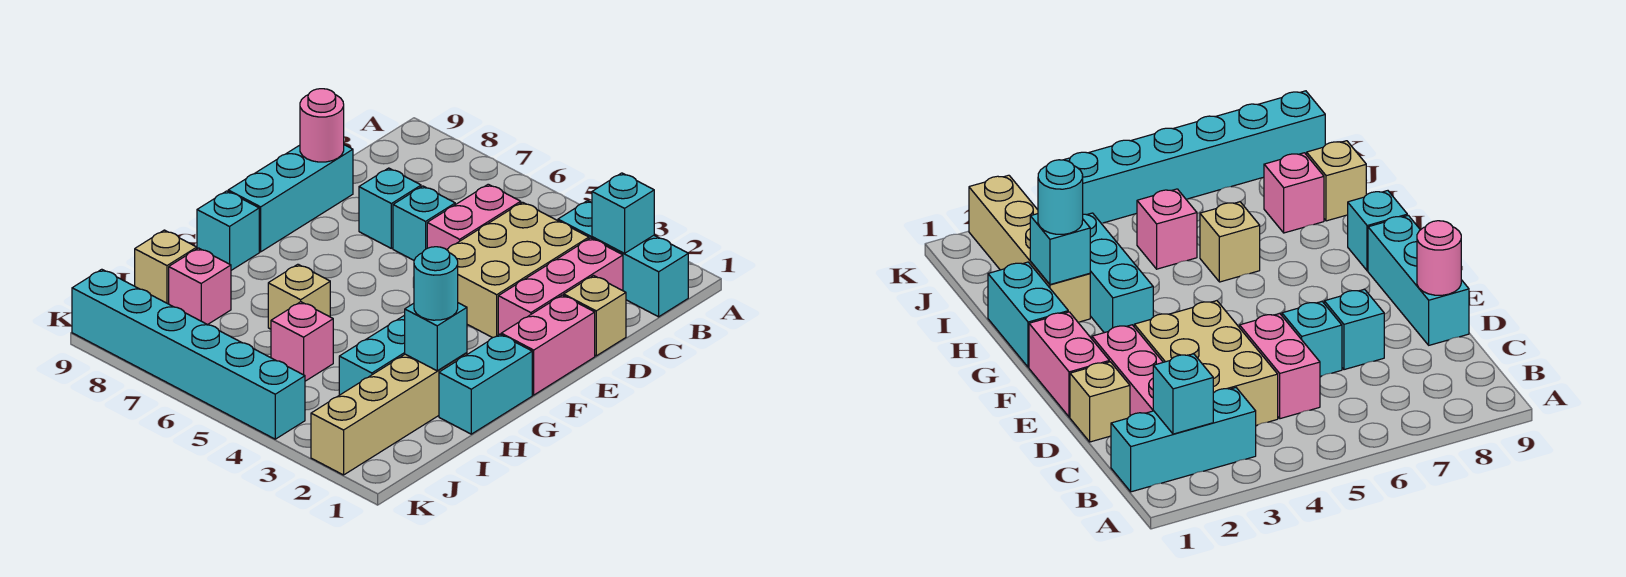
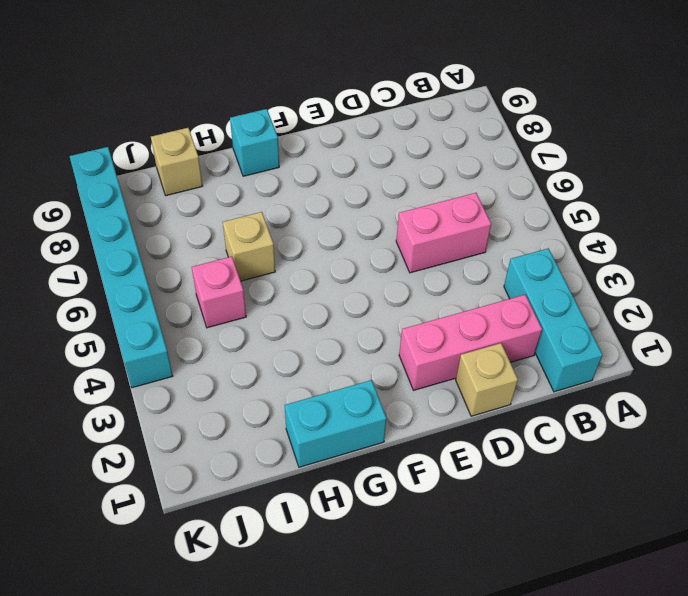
none -> tan 2x3 brick [447,202,589,338]
none -> cyan 1x1 brick [393,186,455,260]
none -> cyan 1x1 brick [359,168,421,248]

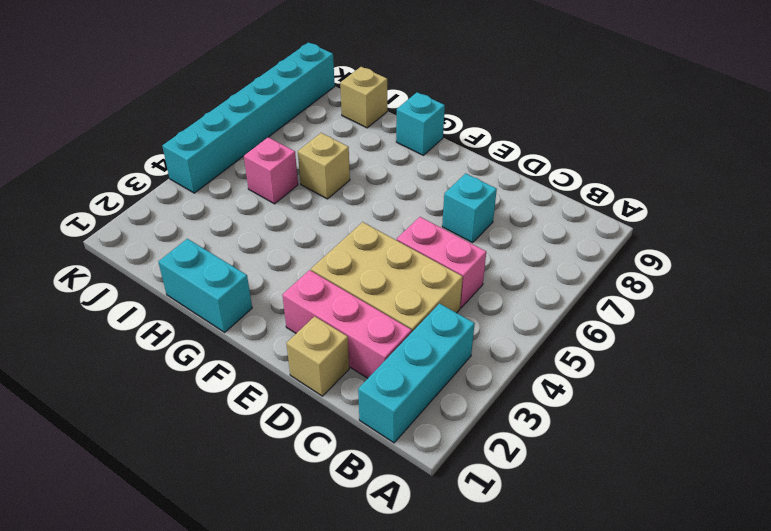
none -> cyan 1x1 brick [393,186,455,260]
none -> cyan 1x3 brick [228,145,353,252]
none -> pink 1x2 brick [501,295,595,395]

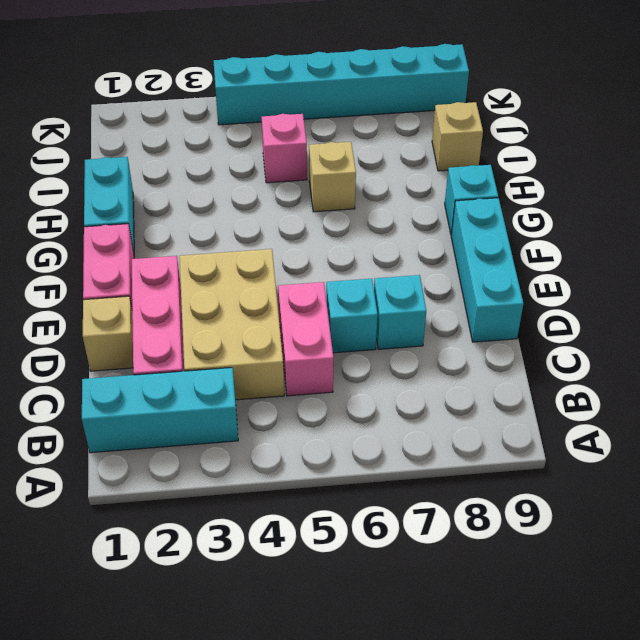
none -> cyan 1x3 brick [339,315,405,395]
none -> tan 1x4 brick [311,353,467,475]
none -> pink 1x1 brick [169,248,231,325]

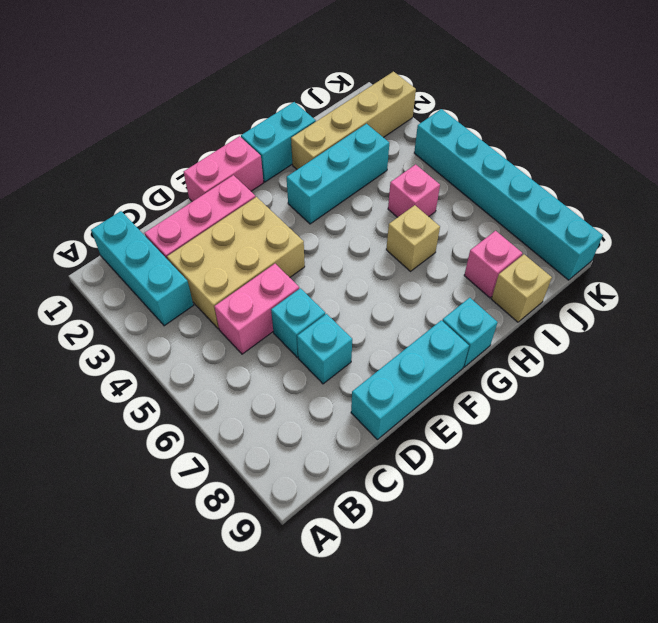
none -> tan 1x1 brick [564,276,626,356]
none -> cyan 1x1 brick [592,173,654,253]
none -> pink 1x1 round brick [300,89,344,162]

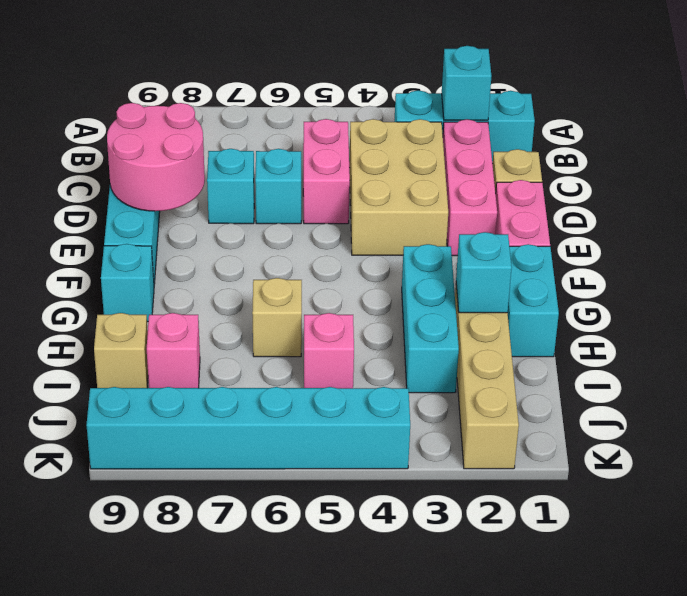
pink 2x2 round brick [107,103,205,211] -> pink 1x1 round brick [300,89,344,162]
none -> cyan 1x1 round brick [414,247,458,320]

